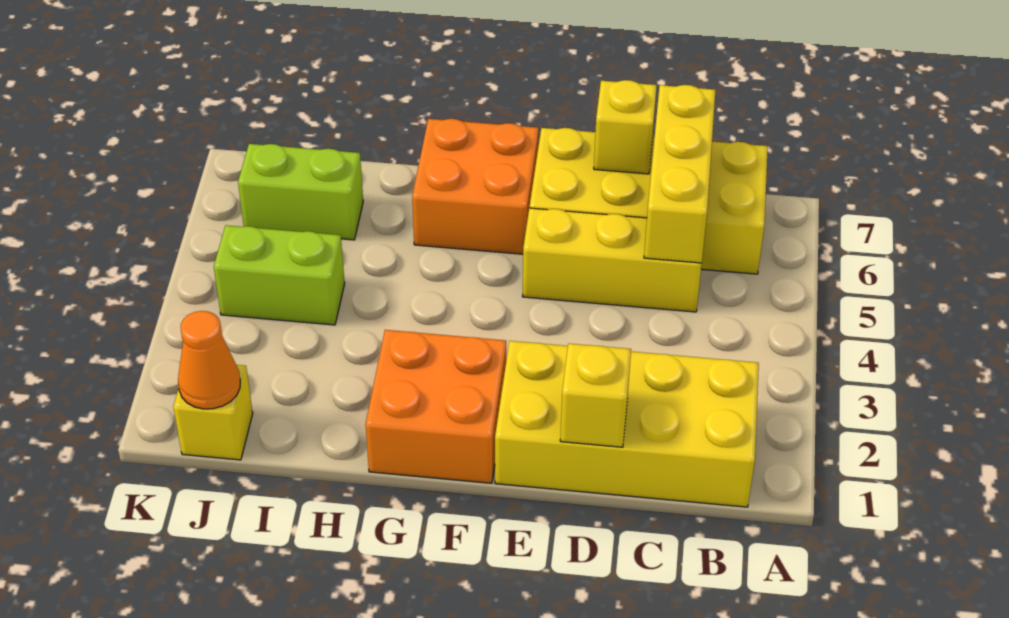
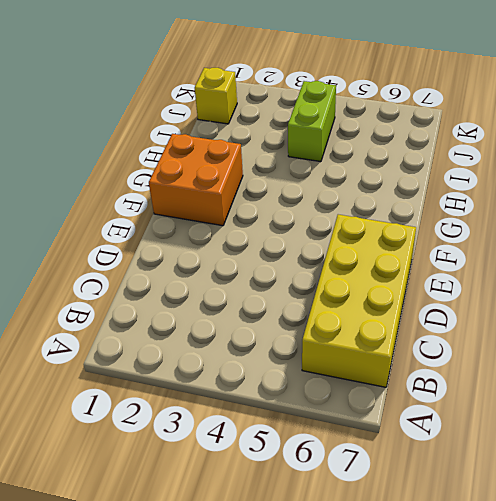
none -> yellow 2x4 brick [495,341,759,507]
none -> yellow 1x3 brick [522,208,702,312]
none -> orange 2x2 brick [412,119,539,254]

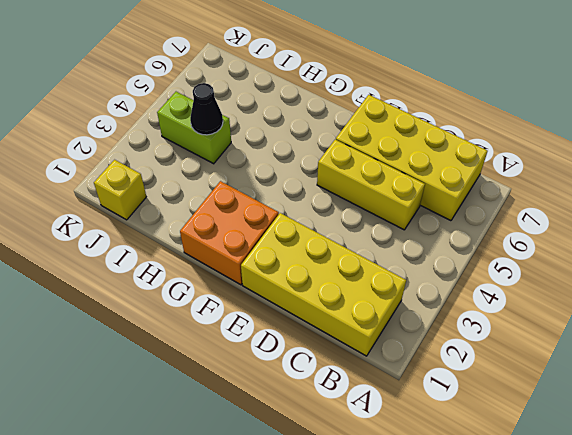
black 1x1 cone [190,83,223,135] -> none
none -> orange 2x2 brick [412,119,539,254]
none -> lime 1x2 brick [238,144,363,240]
none -> yellow 1x3 brick [644,85,715,263]

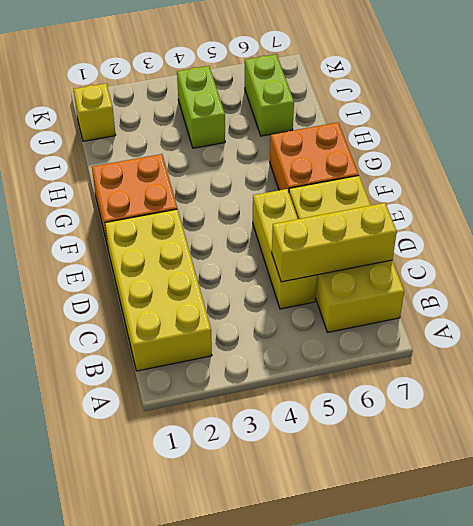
none -> yellow 1x1 brick [560,344,631,447]
none -> yellow 1x1 brick [594,80,657,174]
none -> orange 1x1 cone [178,311,240,409]

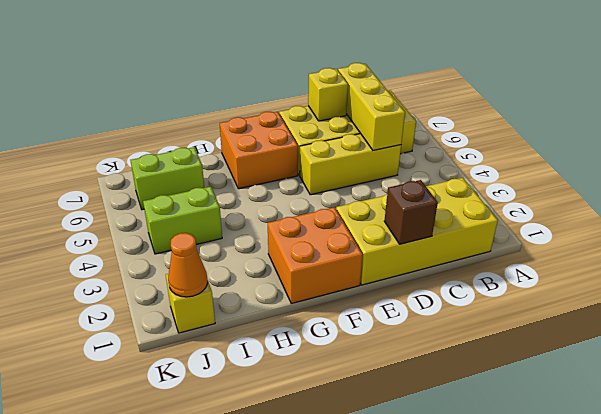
brown 1x1 brick [384,180,438,244] -> yellow 1x1 brick [560,344,631,447]

